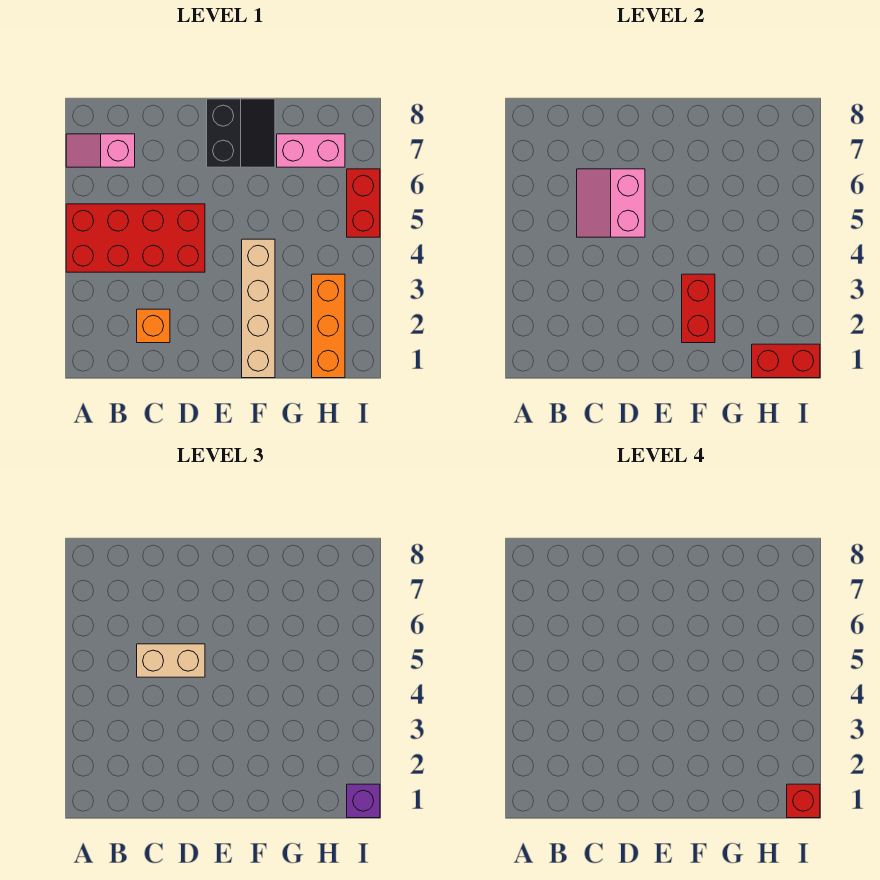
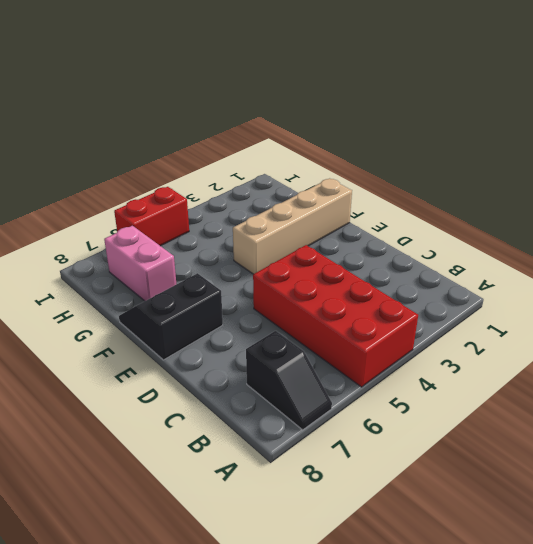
black 1x2 slope [246,331,332,430] -> pink 1x2 slope [66,134,135,167]
none -> orange 1x1 brick [137,309,170,343]
none -> orange 1x3 brick [312,274,345,378]
none -> pink 2x2 slope [577,169,645,237]

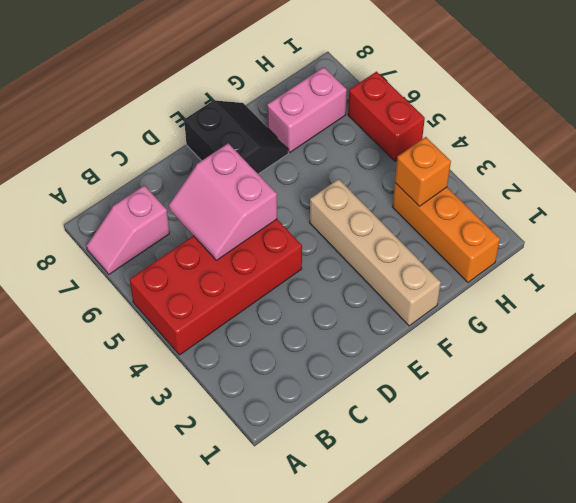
orange 1x1 brick [395,137,451,206] -> orange 1x1 brick moved to [137,309,170,343]
none -> red 1x2 brick [682,274,715,343]
none -> red 1x2 brick [752,344,820,378]
none -> tan 1x2 brick [137,644,205,677]

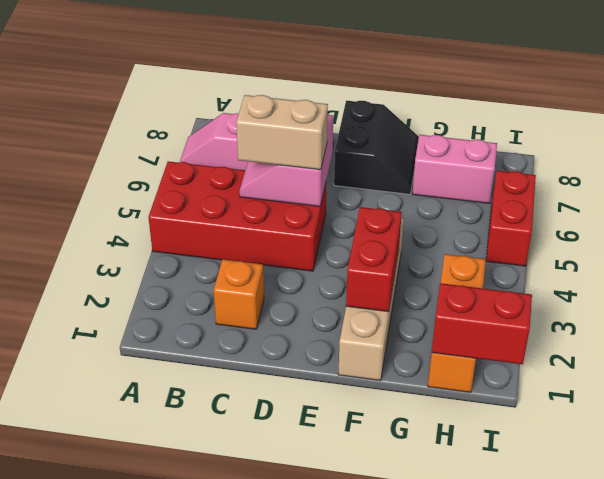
none -> purple 1x1 brick [347,784,380,818]
none -> red 1x1 brick [787,784,820,818]

